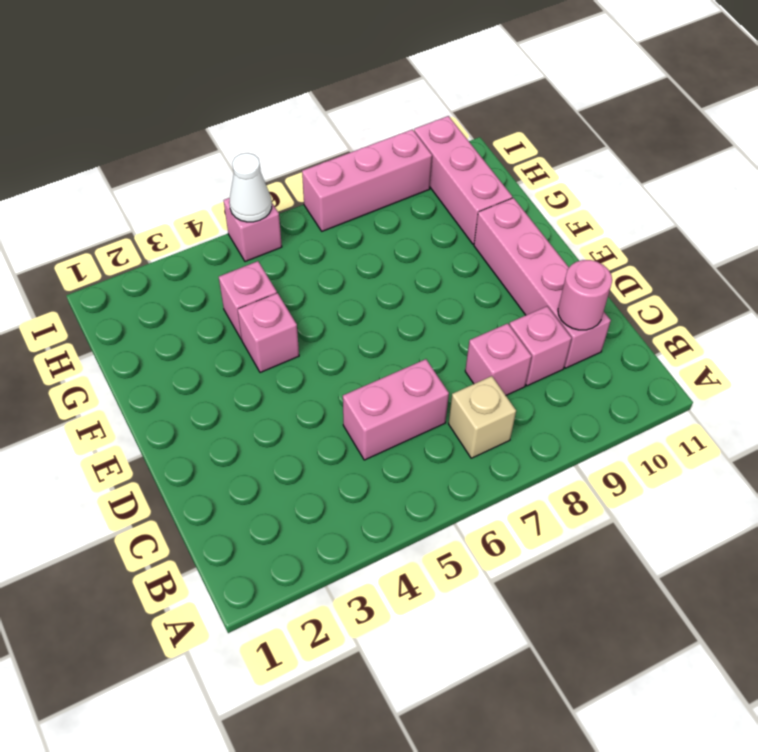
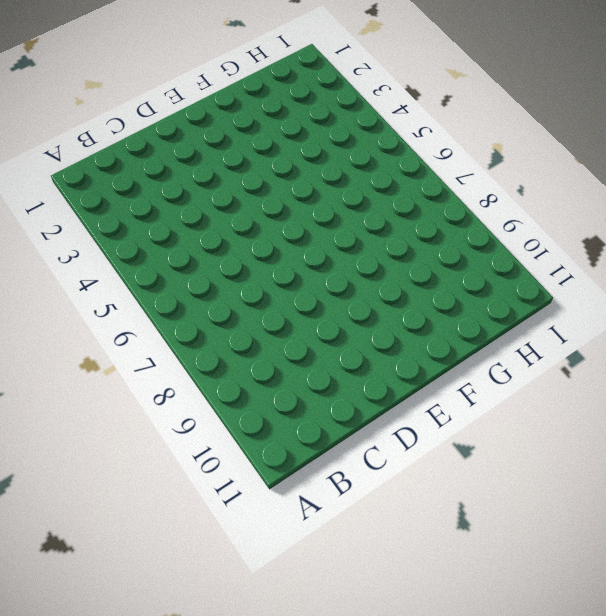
none -> tan 1x1 brick [449,376,516,458]
none -> pink 1x2 brick [343,359,449,460]
none -> pink 1x1 brick [465,323,532,395]

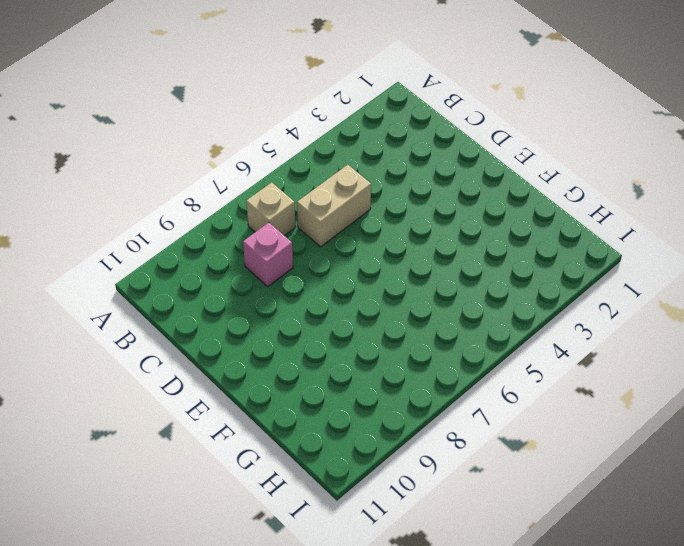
tan 1x2 brick [297,165,371,247] -> pink 1x2 brick [343,359,449,460]
none -> pink 1x1 brick [509,306,572,386]
none -> pink 1x4 brick [474,198,611,368]
none -> pink 1x1 brick [237,293,299,373]

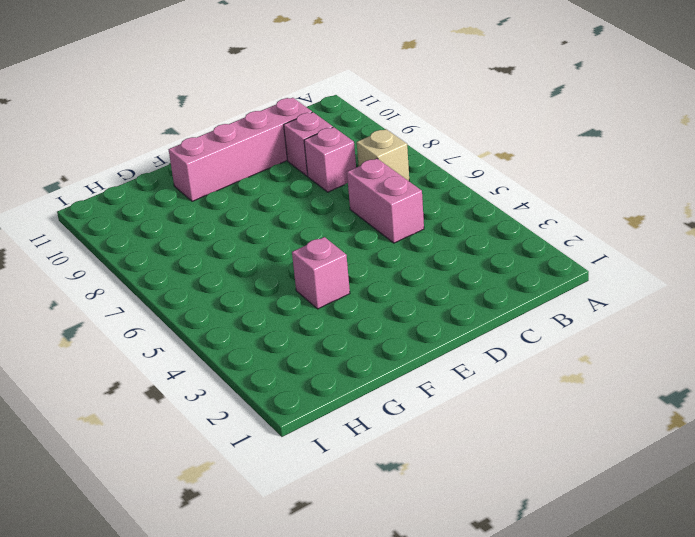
none -> pink 1x1 brick [219,261,277,340]
none -> pink 1x3 brick [414,116,512,244]
none -> pink 1x1 brick [224,198,282,262]

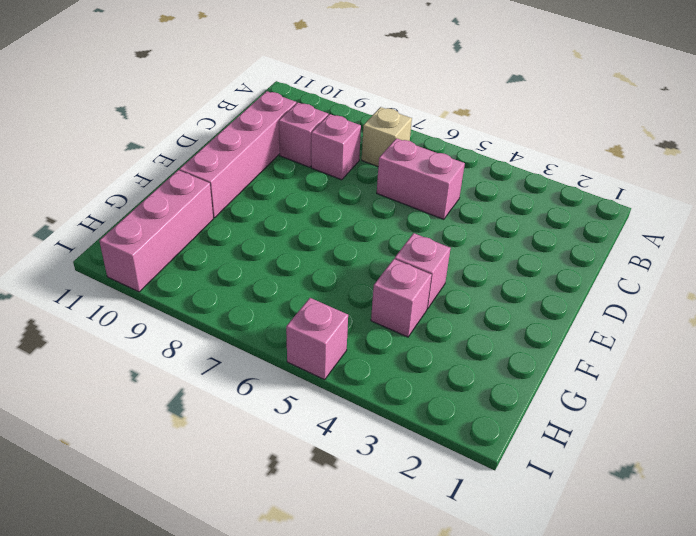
none -> pink 1x3 brick [302,129,432,231]
none -> pink 1x1 round brick [558,260,612,330]
none -> white 1x1 cone [229,153,272,222]

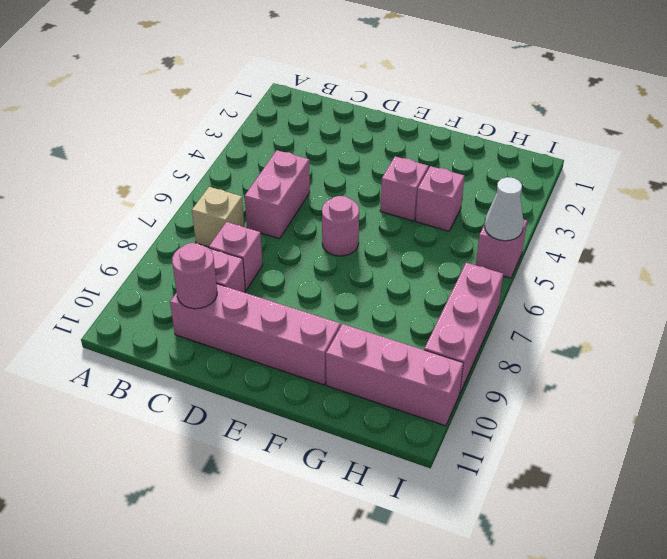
pink 1x1 round brick [322,196,359,256] -> none

